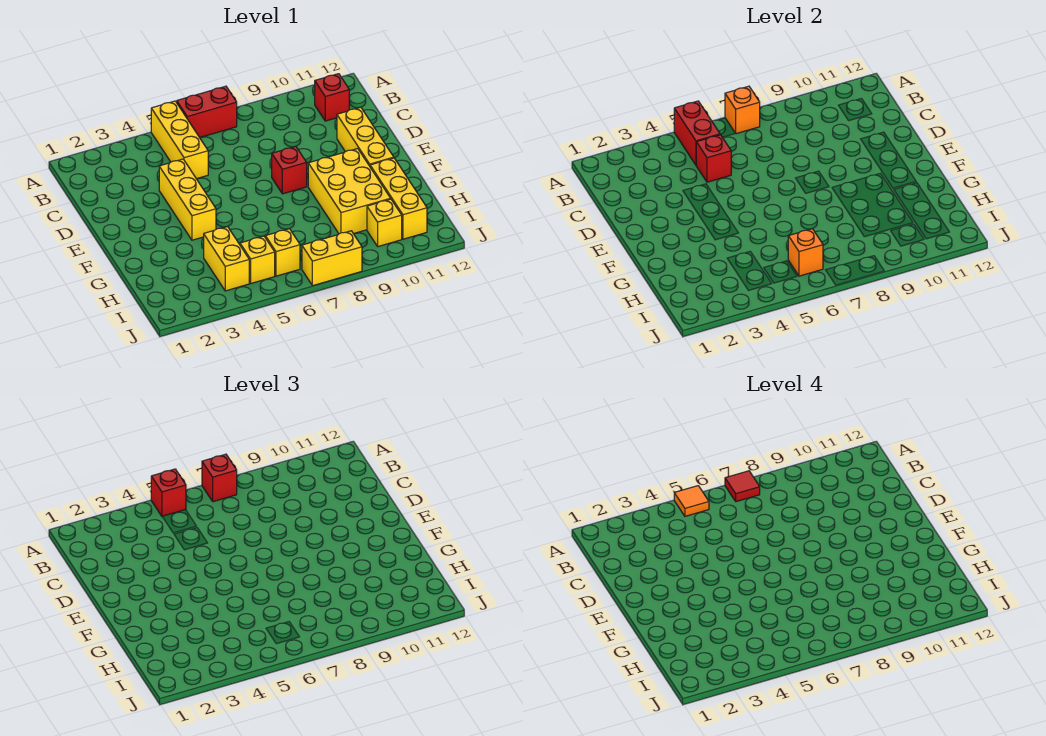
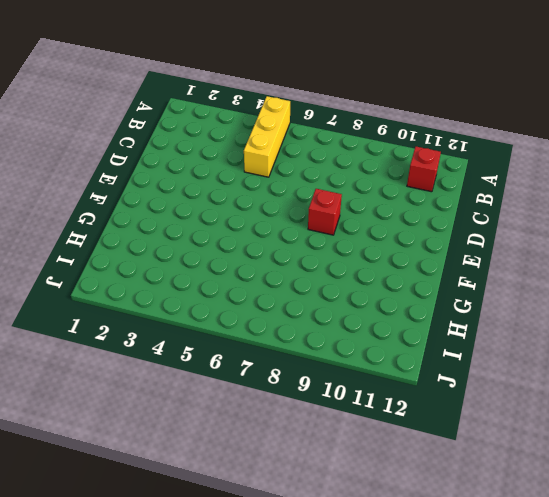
none -> red 1x2 brick [177,86,237,138]
none -> yellow 1x3 brick [159,159,216,240]
none -> yellow 1x3 brick [337,107,394,166]

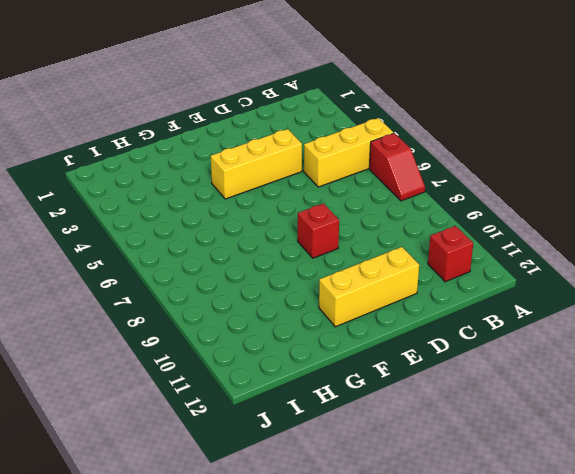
red 1x2 slope [369,133,425,201] -> red 1x2 brick [177,86,237,138]
none -> yellow 2x3 brick [308,149,391,234]
none -> yellow 1x3 brick [370,158,427,239]
none -> yellow 1x2 brick [204,227,249,291]

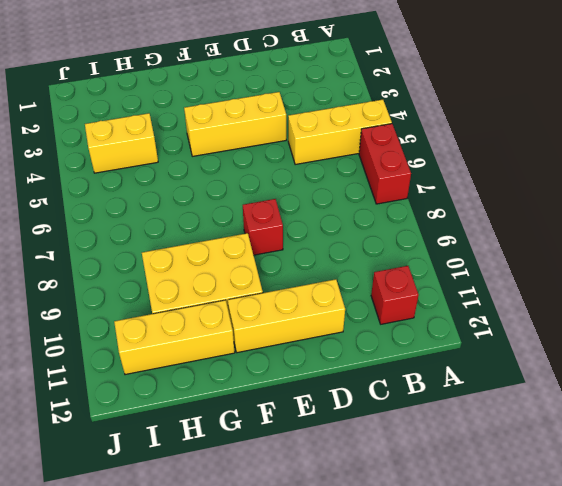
none -> yellow 1x1 brick [240,236,275,283]
none -> yellow 1x1 brick [265,229,300,276]
none -> yellow 1x1 brick [367,199,402,246]

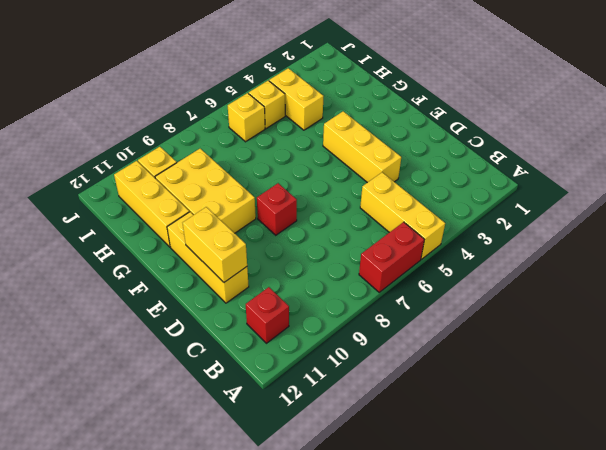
yellow 1x2 brick [183,207,247,282] -> yellow 1x2 brick turned to [302,231,362,286]
none -> red 1x2 brick [674,101,720,165]
none -> orange 1x1 brick [725,86,760,134]
none -> red 1x1 brick [696,135,731,182]

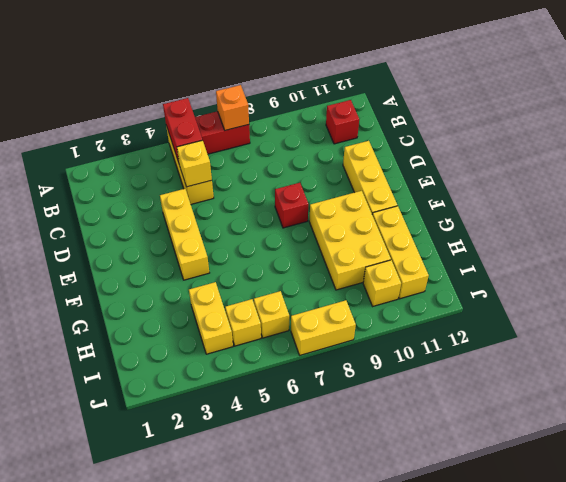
yellow 1x1 brick [177,140,212,187] -> red 1x1 brick [696,135,731,182]
none -> orange 1x1 brick [788,229,823,276]
none -> red 1x1 brick [151,469,186,516]
none -> red 1x1 brick [202,454,237,502]

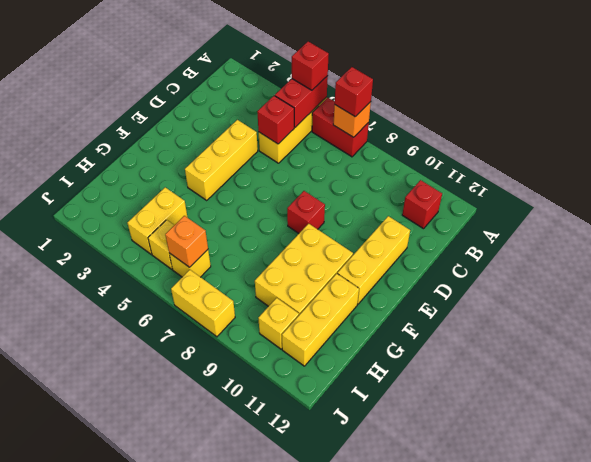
none -> orange 1x1 tile [674,486,709,516]
none -> red 1x1 tile [725,471,760,502]

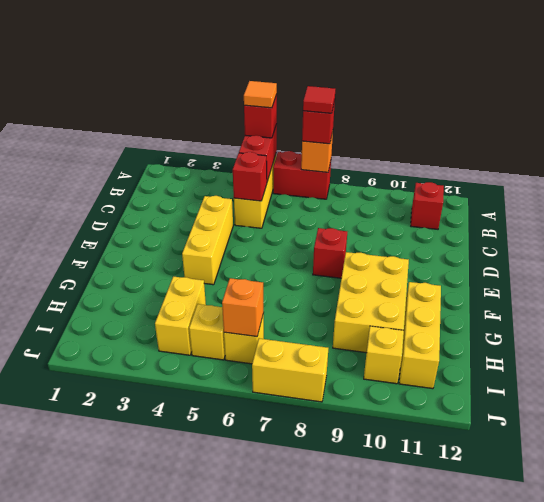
none -> yellow 1x3 brick [337,107,394,166]

